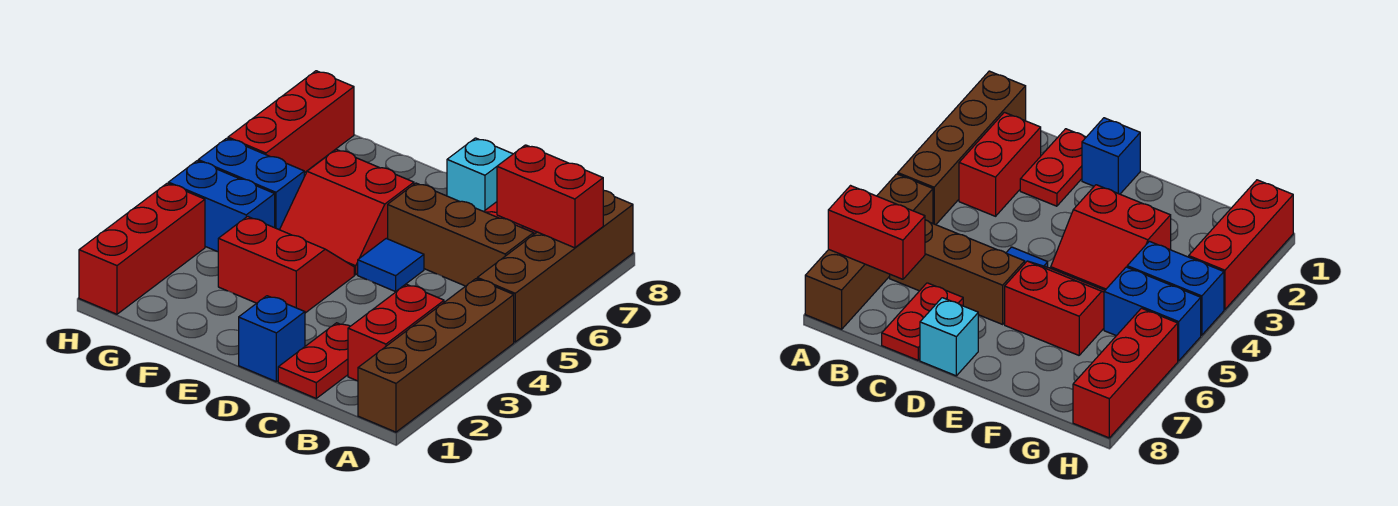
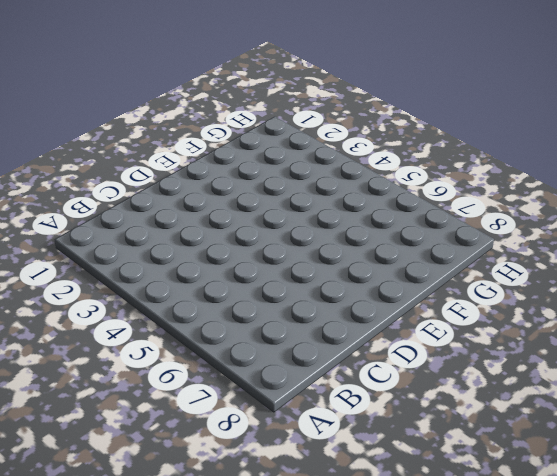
none -> brown 1x4 brick [358,279,514,432]
none -> brown 1x4 brick [477,190,633,342]
none -> red 1x2 brick [348,284,444,381]

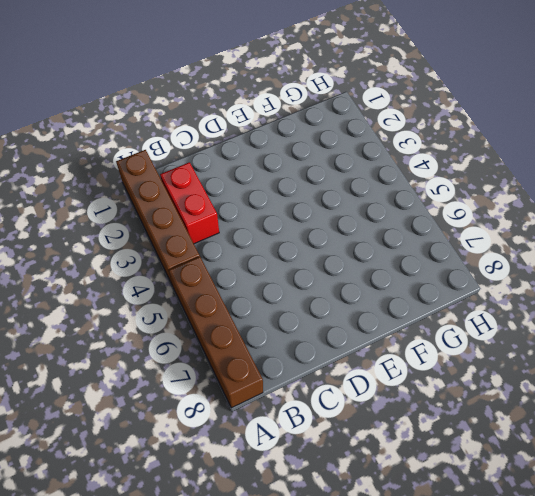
none -> brown 1x3 brick [388,183,534,286]
none -> red 1x2 plate [278,323,350,398]
none -> red 1x2 plate [882,283,963,360]

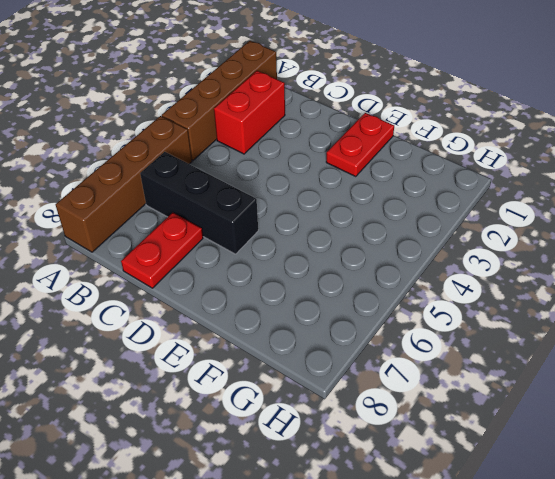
black 1x3 brick [140,152,258,254] -> brown 1x3 brick [388,183,534,286]
red 1x2 plate [326,113,394,177] -> red 1x2 plate moved to [278,323,350,398]
none -> blue 1x1 brick [239,296,305,382]
none -> blue 1x1 tile [358,239,424,292]
none -> cyan 1x1 brick [447,138,513,212]

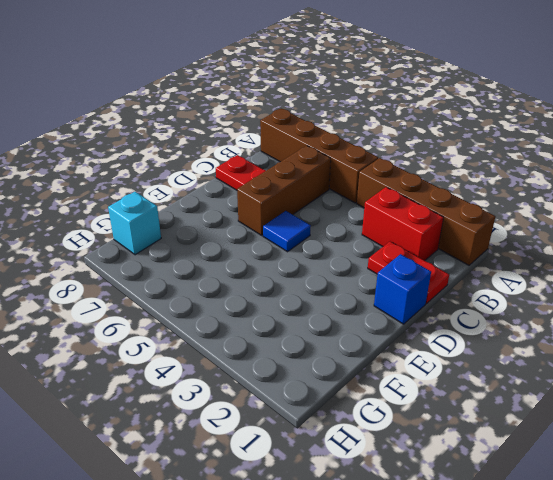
cyan 1x1 brick [108,192,161,255] -> cyan 1x1 brick moved to [447,138,513,212]
none -> red 2x2 slope [218,216,354,313]
none -> red 2x2 slope [280,149,414,275]
none -> blue 1x2 brick [168,161,275,252]

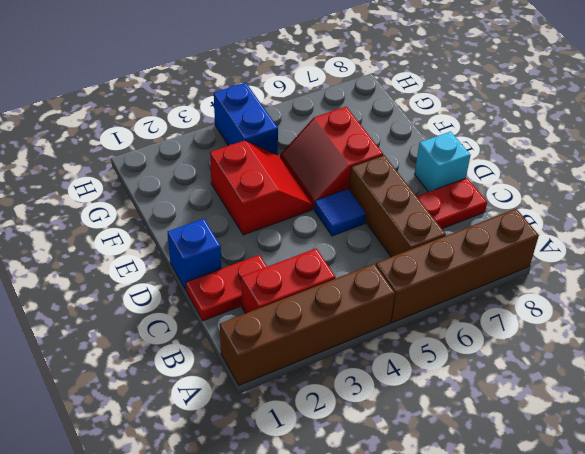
none -> blue 1x2 brick [198,138,304,230]
none -> red 1x3 brick [79,183,205,314]
none -> red 1x3 brick [228,71,354,173]

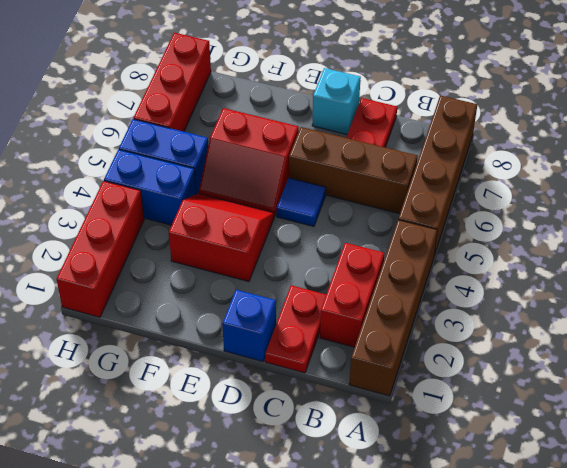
none -> red 1x2 brick [497,145,603,248]

